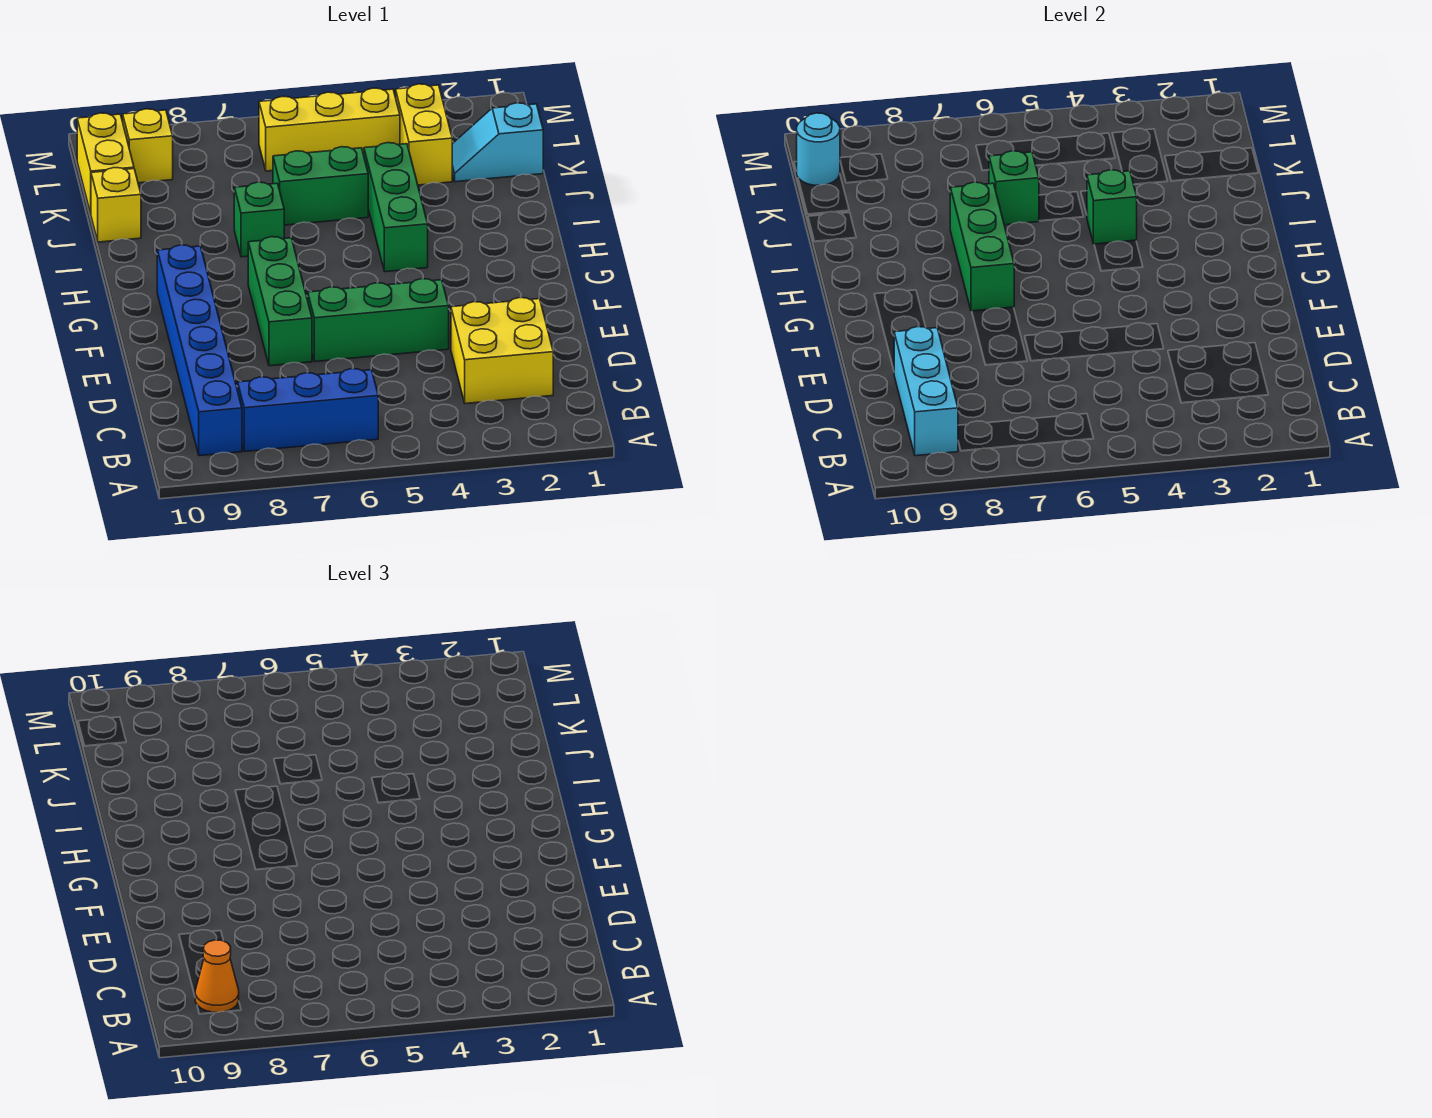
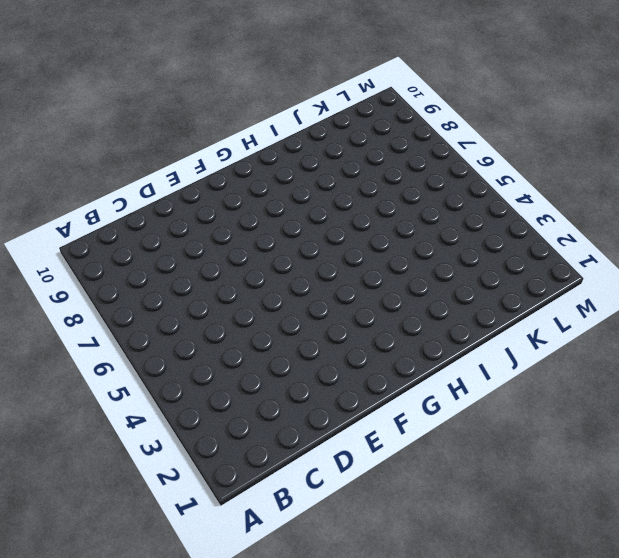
none -> blue 1x3 brick [238,369,378,452]
none -> blue 1x6 brick [157,245,242,456]
none -> yellow 2x2 brick [451,298,553,404]

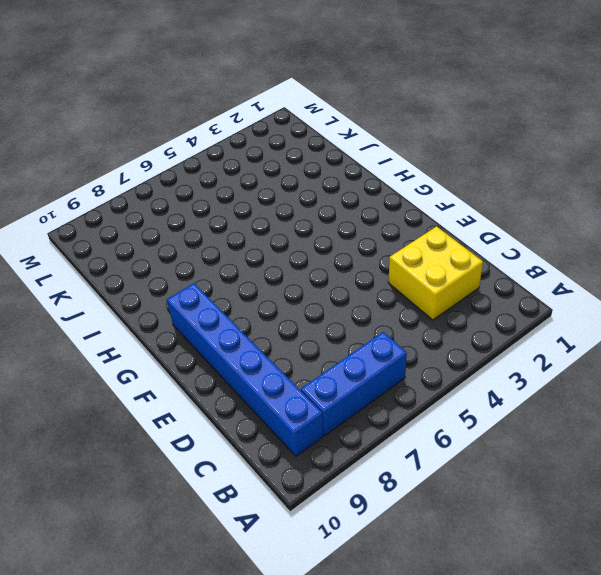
none -> green 1x3 brick [308,279,449,362]
none -> green 1x3 brick [248,237,312,366]
none -> green 1x3 brick [364,143,428,272]

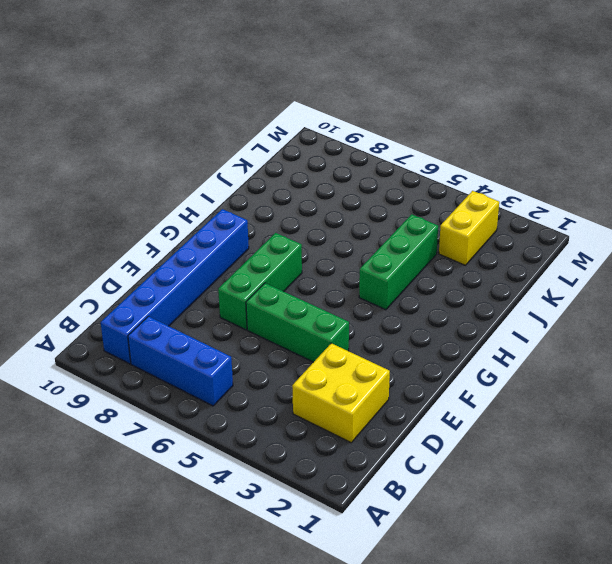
none -> green 1x1 brick [234,182,284,257]
none -> green 1x2 brick [273,147,368,225]
none -> yellow 1x1 brick [91,168,141,242]

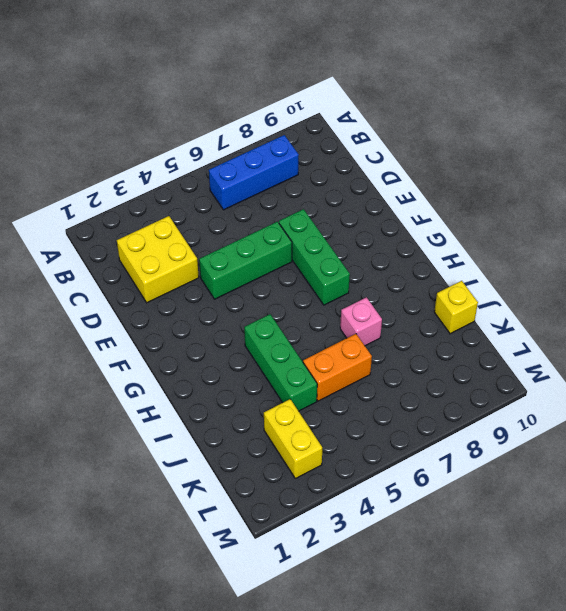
pink 1x1 brick [340,297,382,346] -> green 1x1 brick [234,182,284,257]
orange 1x2 brick [303,334,372,401] -> green 1x2 brick [273,147,368,225]
none -> blue 1x6 brick [157,245,242,456]
none -> cyan 1x2 slope [452,103,543,182]
none -> yellow 1x2 brick [77,113,134,213]

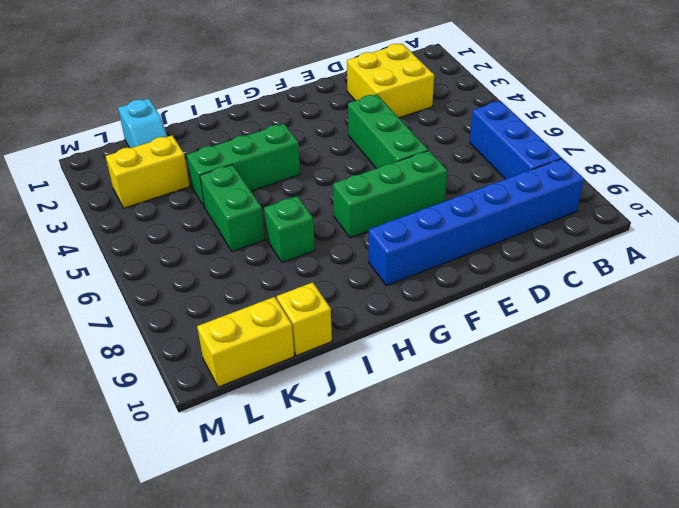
none -> yellow 1x3 brick [259,88,400,171]
none -> yellow 1x1 brick [123,109,173,183]
none -> cyan 1x3 brick [894,327,958,456]

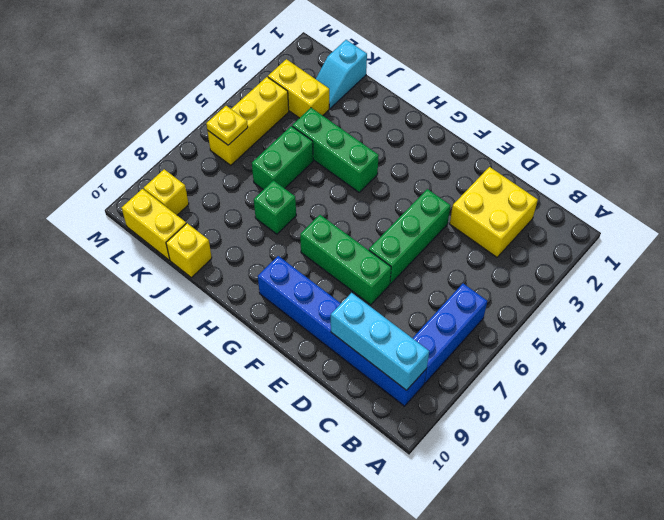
yellow 1x1 plate [206,106,248,145] -> none
none -> green 1x3 brick [950,182,1014,311]
none -> green 1x1 brick [1087,170,1137,244]
none -> green 1x1 brick [989,151,1039,225]

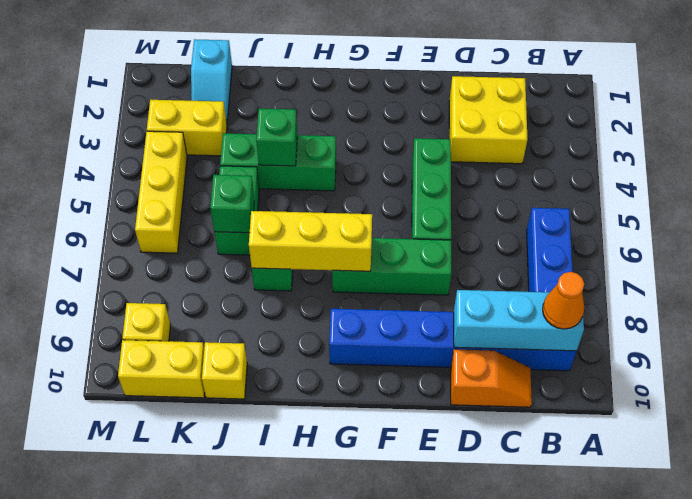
orange 1x2 slope [451,349,532,407] -> none
yellow 1x3 brick [249,211,372,271] -> green 1x3 brick [950,182,1014,311]
none -> cyan 1x1 round brick [797,113,840,185]

